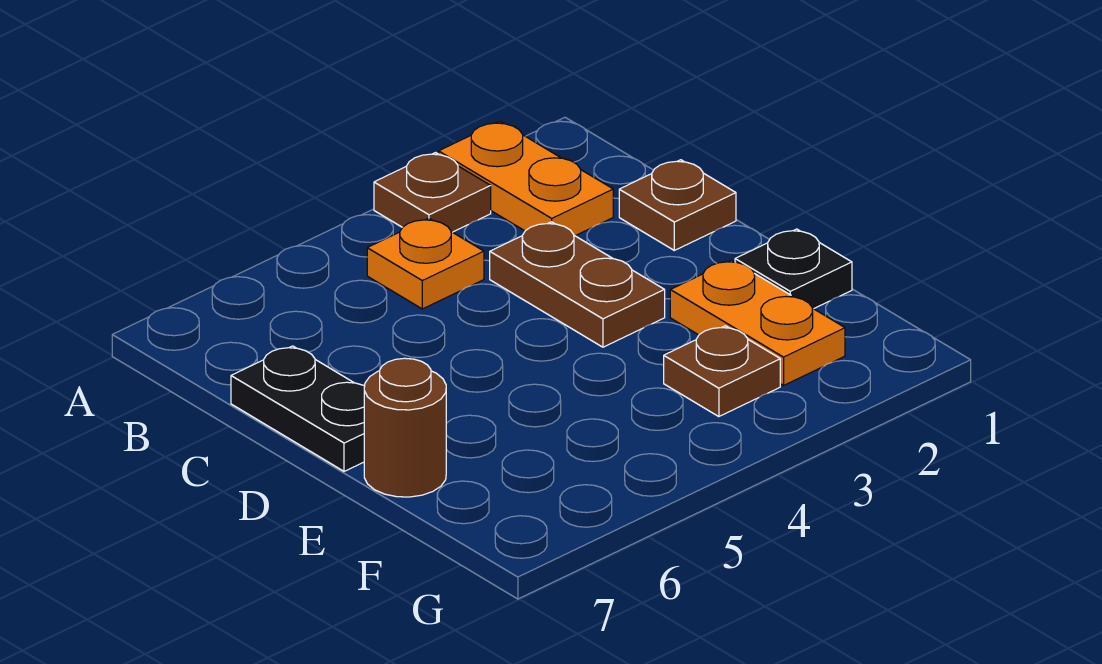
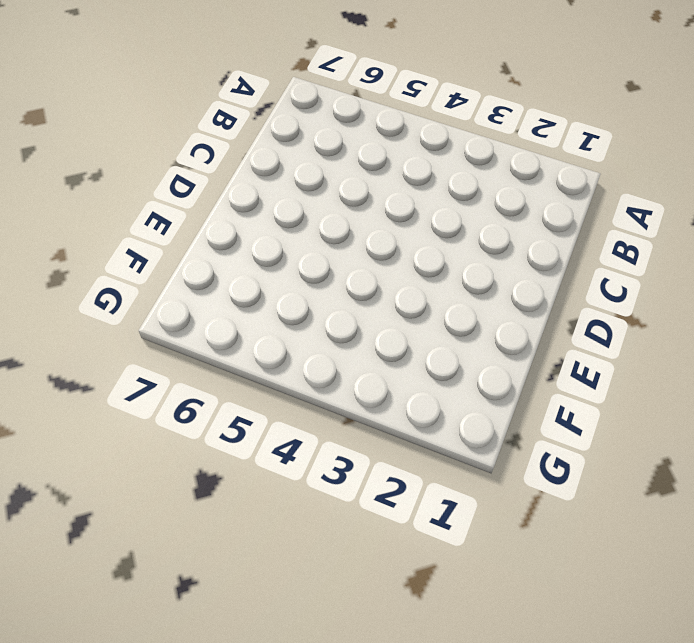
none -> orange 1x2 plate [439,122,613,236]
none -> brown 1x1 plate [374,153,491,232]

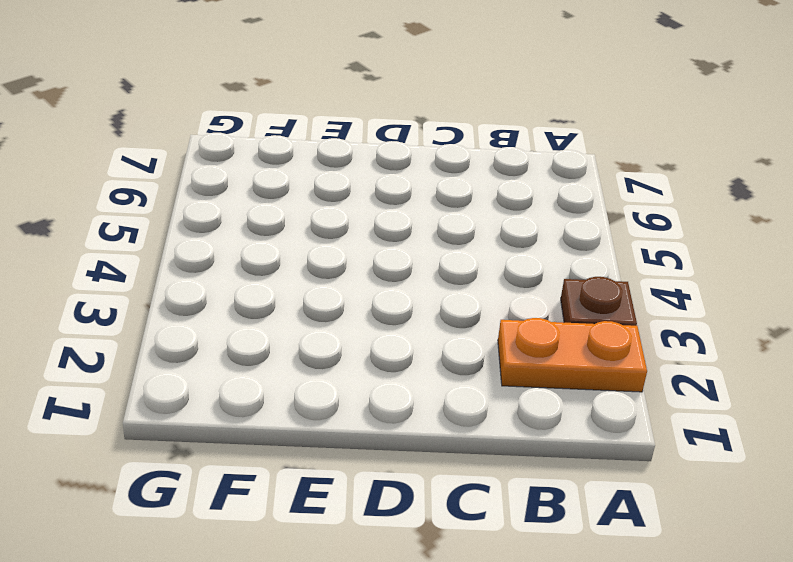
none -> orange 1x1 plate [367,218,484,309]
none -> brown 1x1 plate [619,160,736,250]

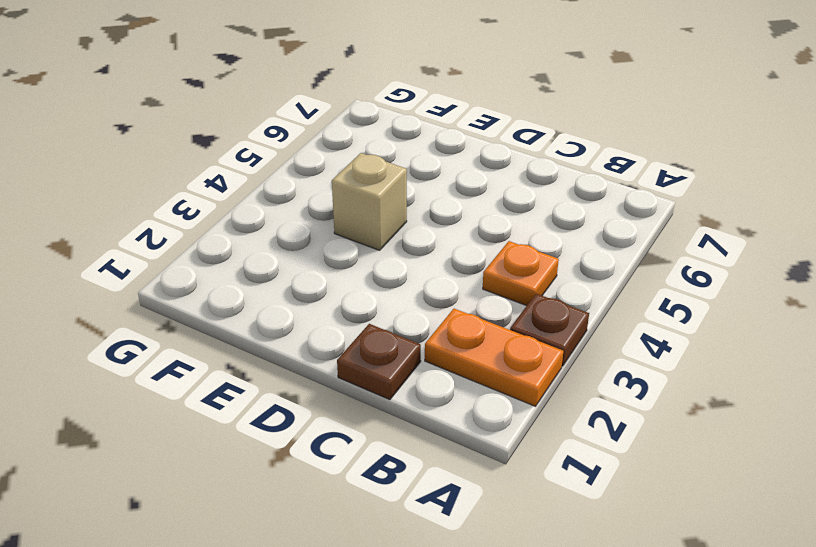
tan 1x1 brick [332,153,407,250] -> none
none -> brown 1x2 plate [490,222,665,347]
none -> black 1x2 plate [231,346,365,471]

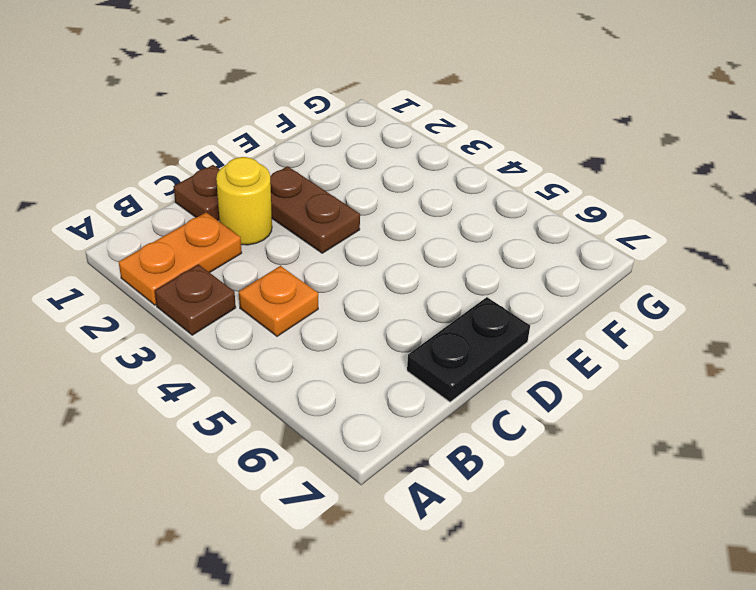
yellow 1x1 round brick [216,157,272,245] -> none
brown 1x2 plate [270,166,360,253] -> brown 1x2 plate turned to [490,222,665,347]
none -> black 1x1 plate [735,229,852,309]
none -> orange 1x2 plate [670,260,845,385]

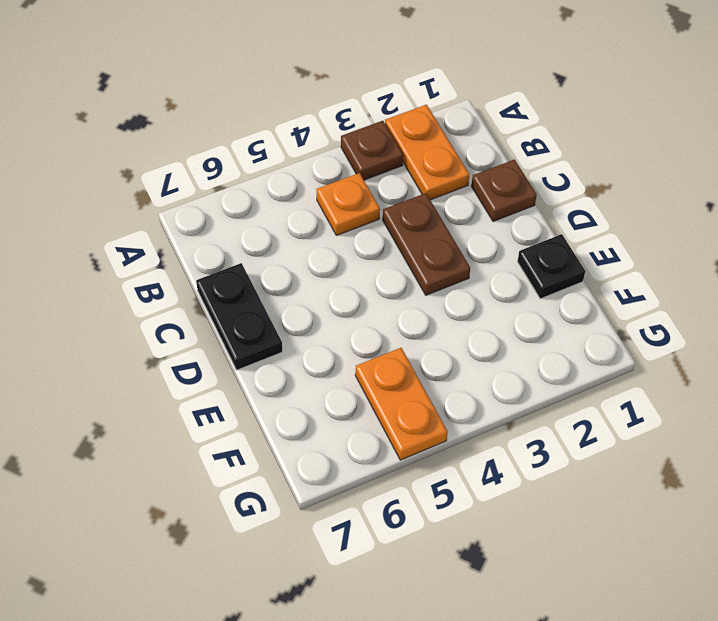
orange 1x2 plate [355,348,448,460] -> orange 1x2 plate moved to [670,260,845,385]
none -> brown 1x1 round brick [364,358,446,497]
none -> brown 1x1 plate [664,326,780,417]

